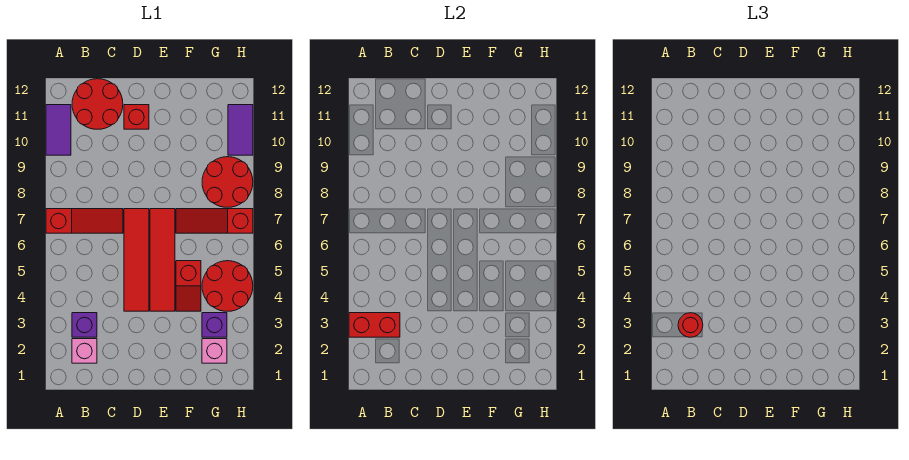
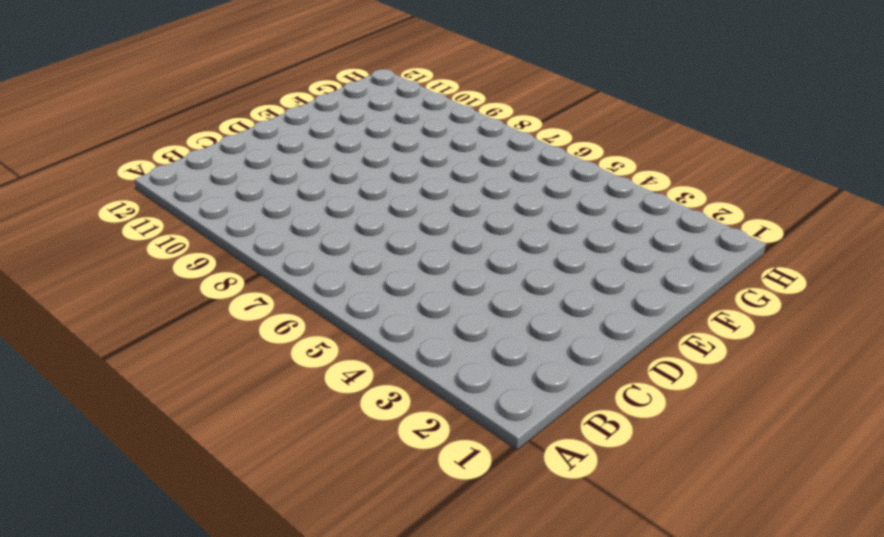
none -> red 1x3 slope [46,209,123,233]
none -> purple 1x2 tile [46,105,71,155]
none -> pink 1x1 brick [72,339,97,363]

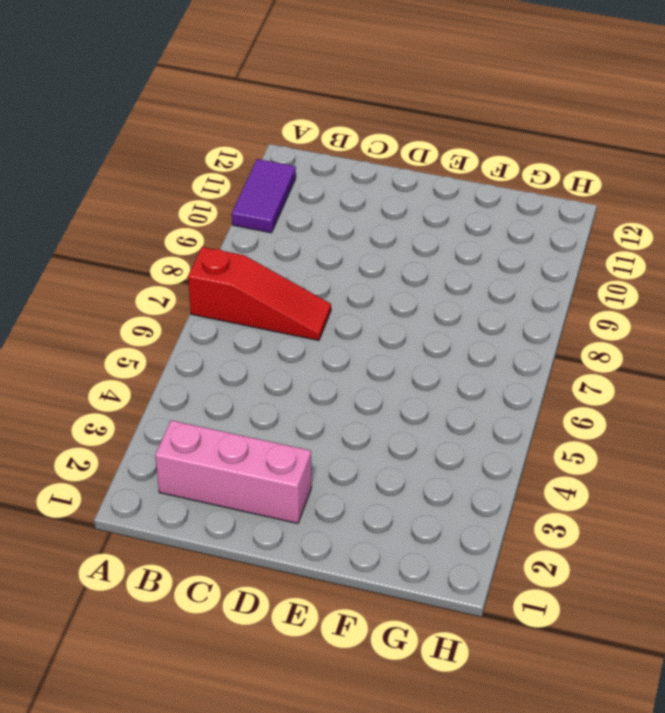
pink 1x3 brick [155,420,311,523] -> pink 1x1 brick [72,339,97,363]
none -> purple 1x1 brick [72,313,97,337]
none -> red 2x2 round brick [72,79,123,129]
none -> red 1x4 tile [124,209,149,311]

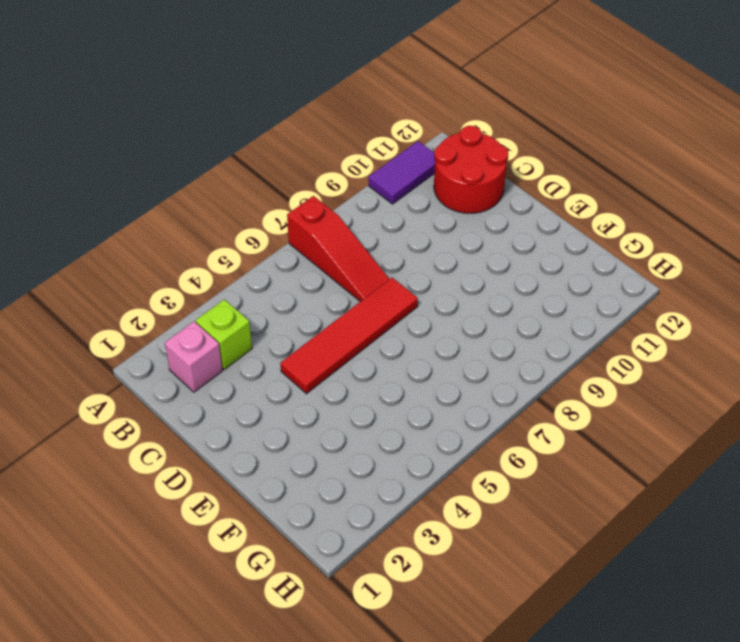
lime 1x1 brick [196,299,252,370] -> purple 1x1 brick [72,313,97,337]
none -> red 1x1 brick [124,105,149,129]
none -> red 1x4 tile [150,209,175,311]
none -> red 1x2 slope [176,261,201,311]

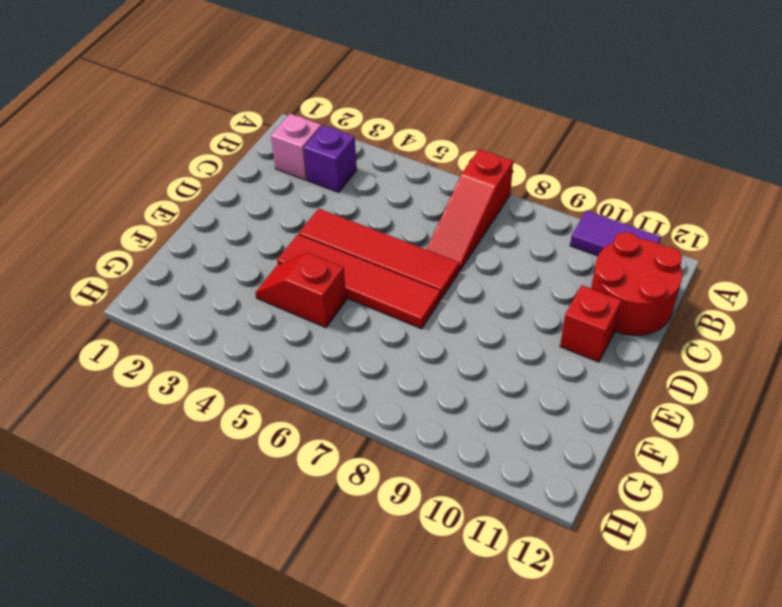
none -> red 1x3 slope [176,209,253,233]
none -> pink 1x1 brick [202,339,227,363]
none -> purple 1x1 brick [202,313,227,337]

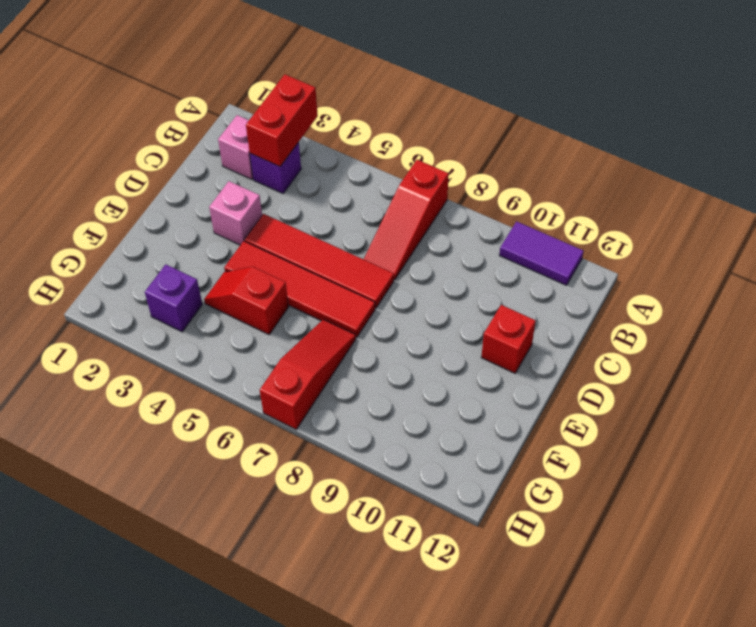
pink 1x1 brick [209,181,262,245] -> pink 1x1 brick moved to [202,339,227,363]
none -> red 2x2 round brick [72,79,123,129]
none -> red 2x2 round brick [202,261,253,311]
none -> red 2x2 round brick [202,157,253,207]

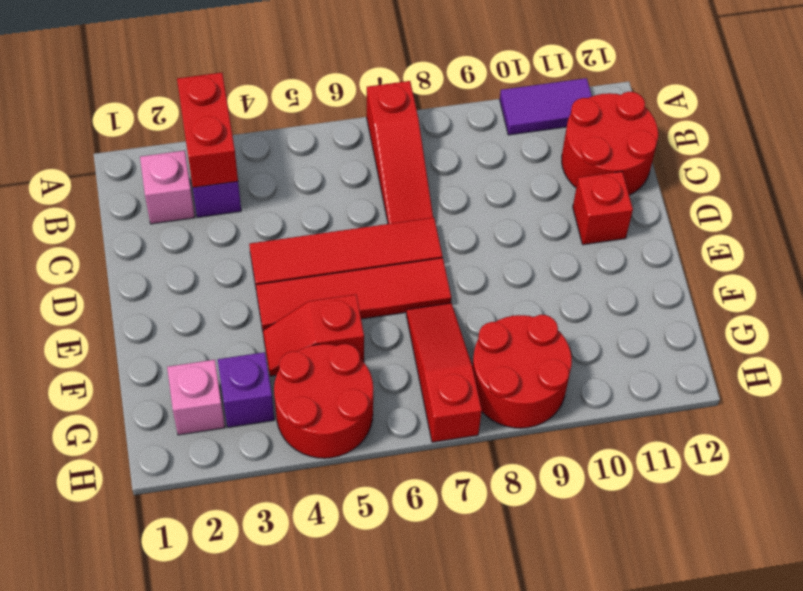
none -> purple 1x2 tile [228,105,253,155]
none -> red 1x1 round brick [678,313,703,337]

